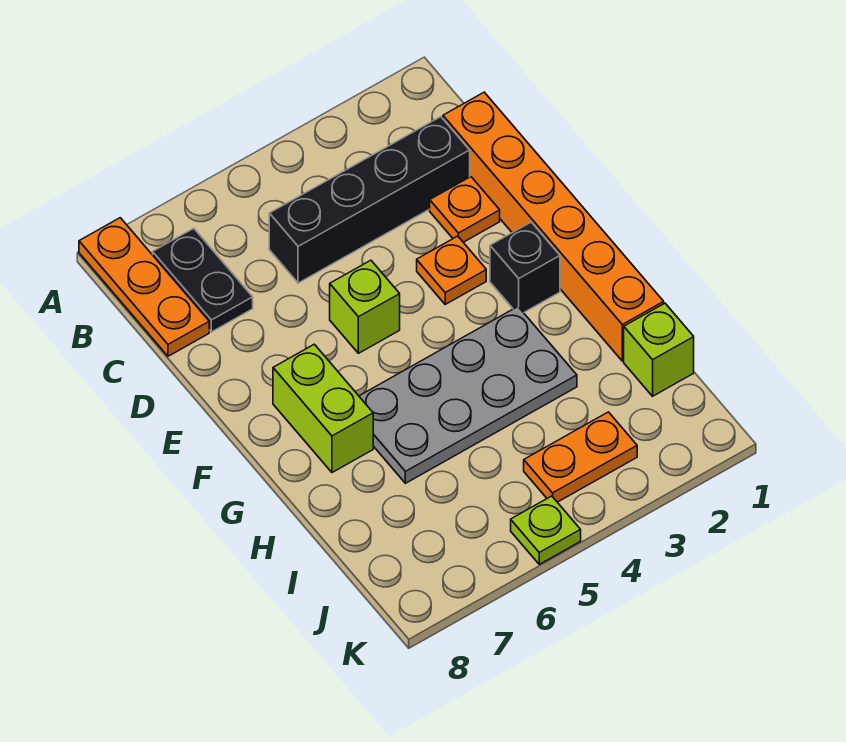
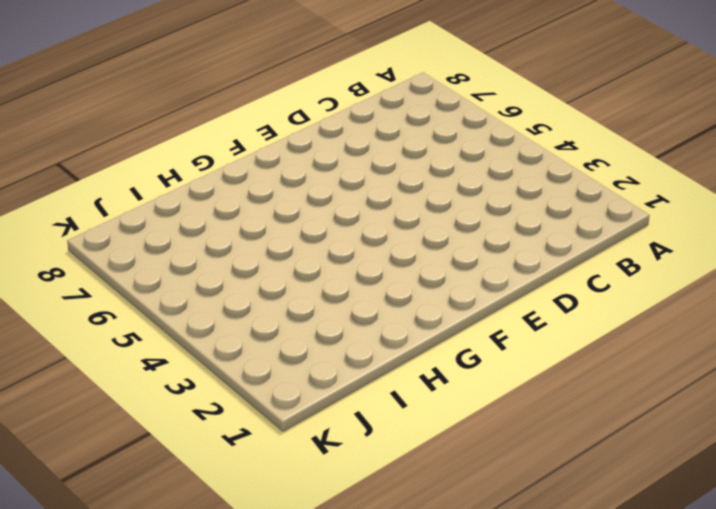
none -> orange 1x3 plate [79,218,209,356]
none -> black 1x2 plate [153,228,253,332]
none -> orange 1x6 brick [443,92,664,361]

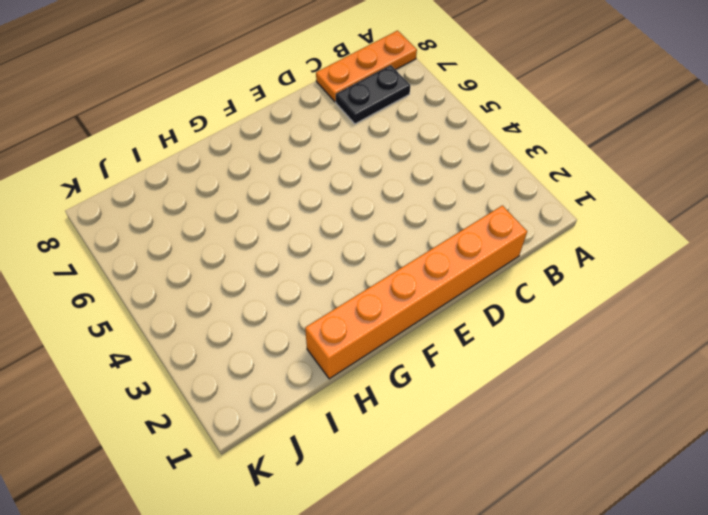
none -> black 1x4 brick [269,117,470,283]
none -> orange 1x1 plate [430,177,500,242]
none -> orange 1x1 plate [417,236,486,304]

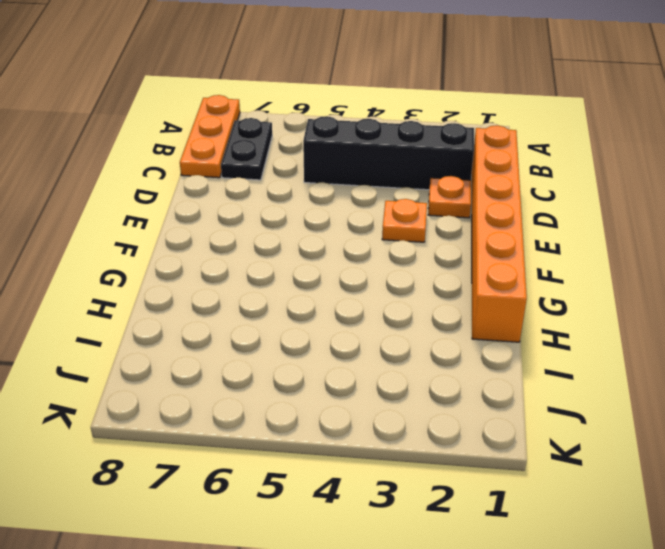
none -> lime 1x1 brick [330,260,400,353]
none -> black 1x1 brick [490,222,560,313]
none -> lime 1x2 brick [273,344,373,473]

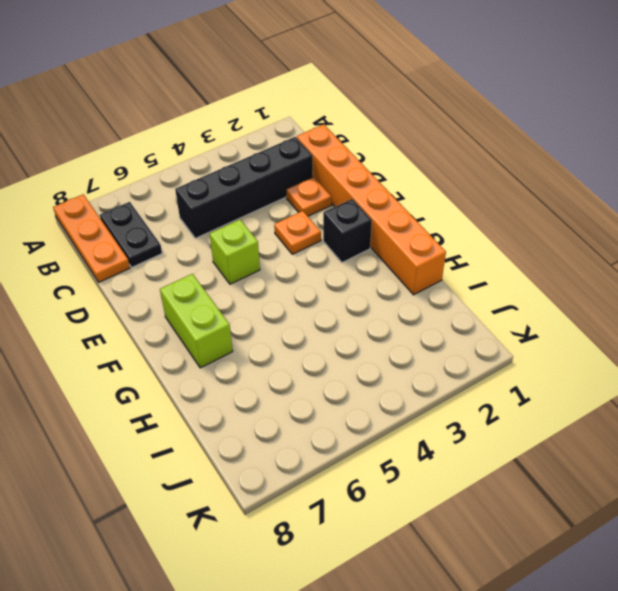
none -> grey 2x4 plate [359,307,577,483]
none -> lime 1x1 brick [624,303,694,396]
none -> orange 1x2 plate [524,412,637,502]

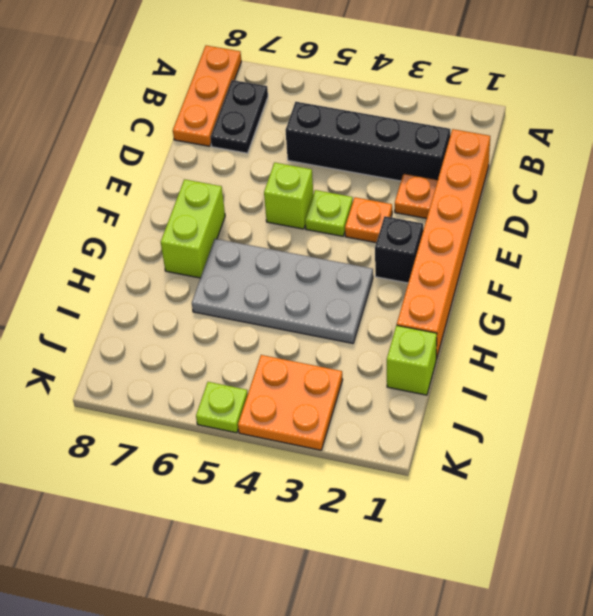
lime 1x1 plate [305,190,353,236] -> none
orange 2x2 plate [238,355,343,450] -> orange 1x2 plate [524,412,637,502]

